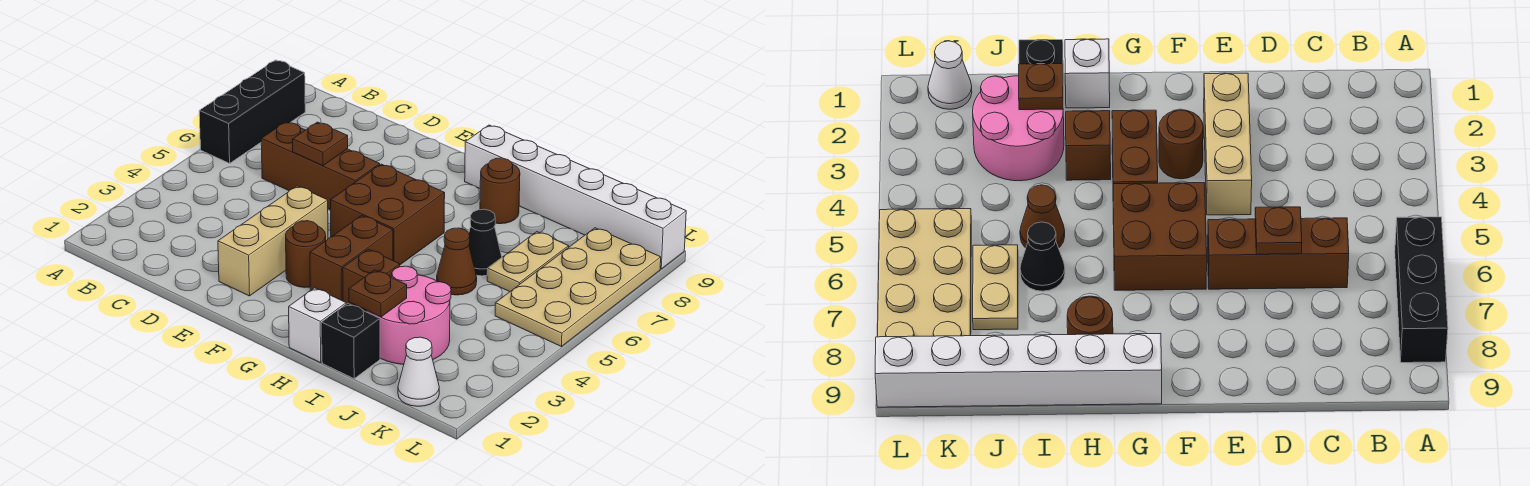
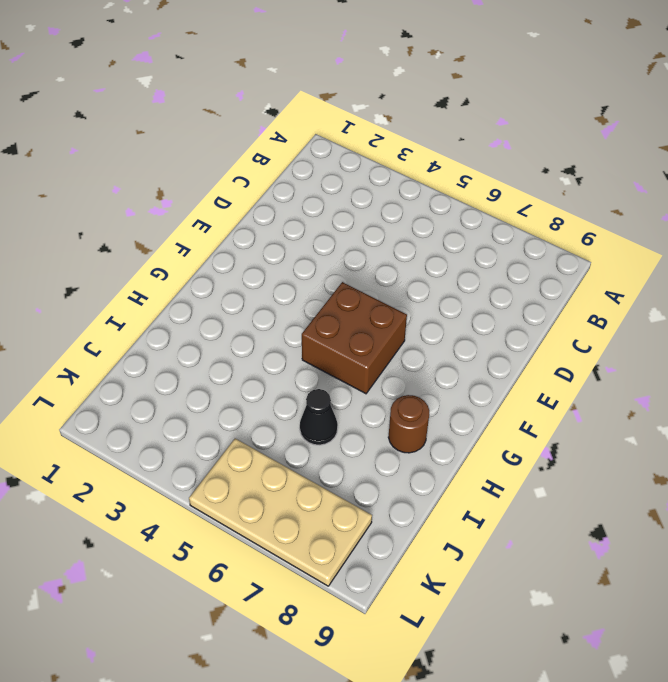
none -> black 1x3 brick [199,60,305,163]
none -> brown 1x3 brick [261,122,380,210]
none -> tan 1x3 brick [218,186,328,296]

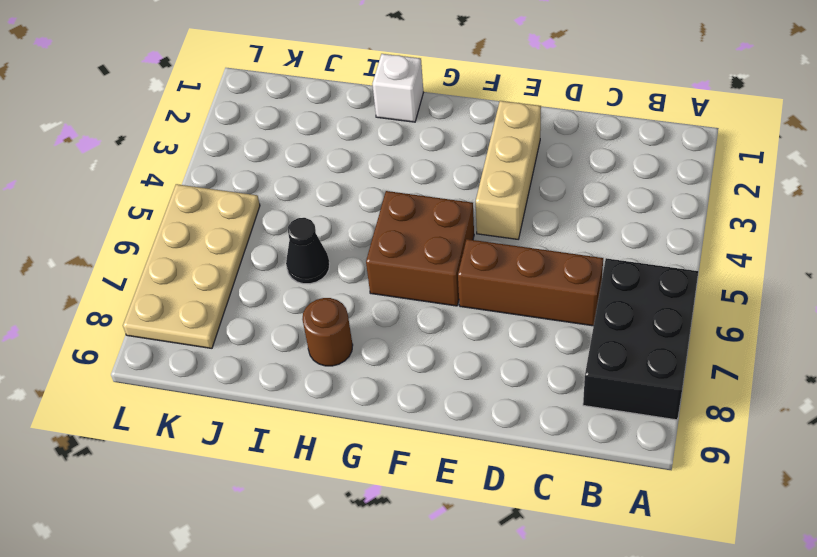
black 2x3 brick [583,258,698,420] -> black 1x3 brick [199,60,305,163]
none -> brown 1x1 round brick [286,221,326,287]
none -> brown 1x2 brick [310,216,393,301]
none -> white 1x6 brick [465,125,686,269]

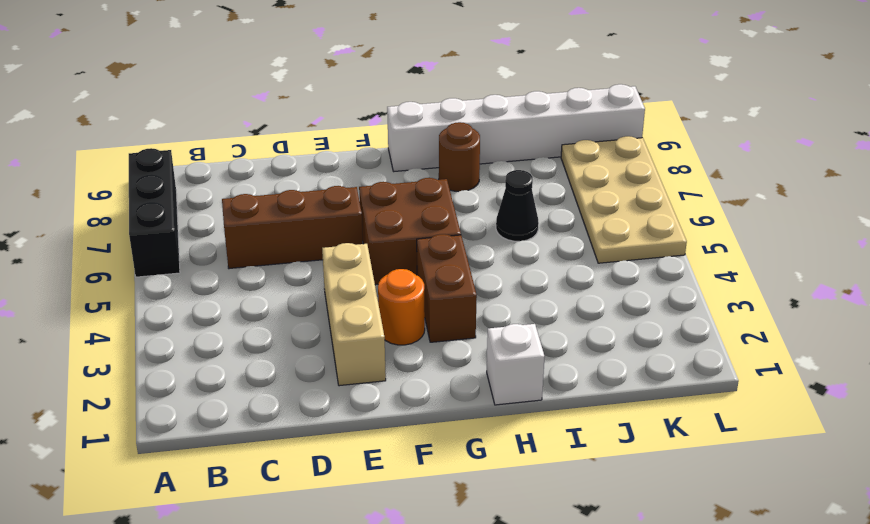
orange 1x1 round brick [378,269,425,345] -> brown 1x1 round brick [286,221,326,287]
none -> brown 1x1 brick [343,249,400,312]
none -> black 1x1 brick [322,304,380,379]
none -> pink 2x2 round brick [366,266,451,364]

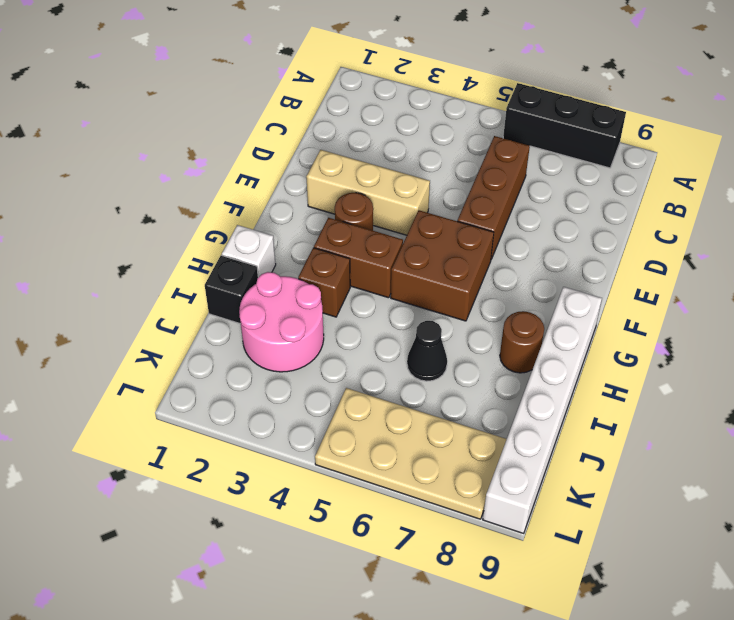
none -> brown 1x1 cone [437,228,477,295]
none -> tan 1x2 plate [487,232,569,292]
none -> white 1x1 cone [398,337,439,406]

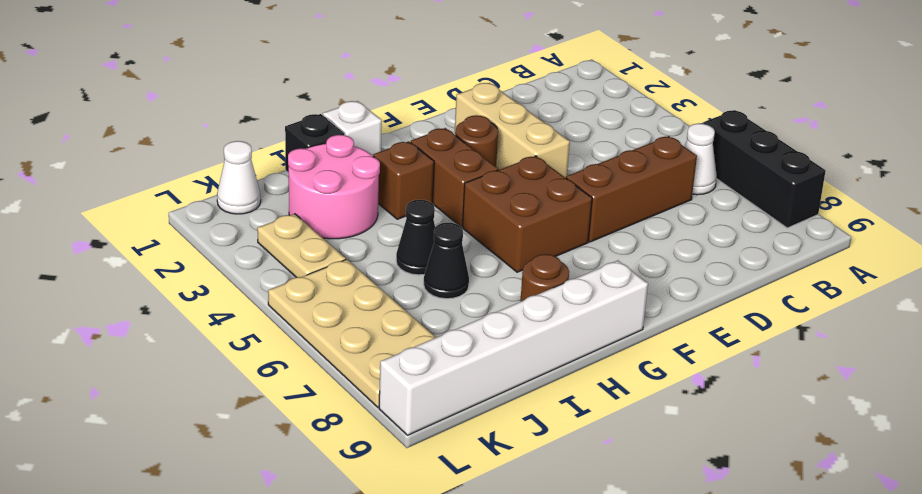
white 1x1 cone [685,123,717,195] -> none
black 1x1 cone [396,200,435,275] -> brown 1x1 cone [437,228,477,295]
tan 1x2 plate [257,214,346,277] -> tan 1x2 plate moved to [487,232,569,292]
none -> brown 1x1 plate [293,122,348,166]
none -> brown 1x1 plate [349,270,407,317]

